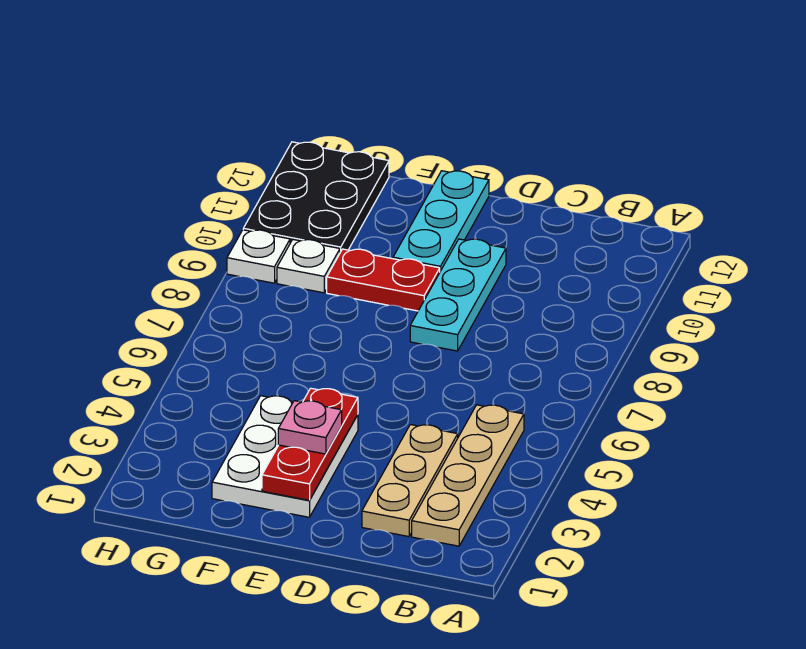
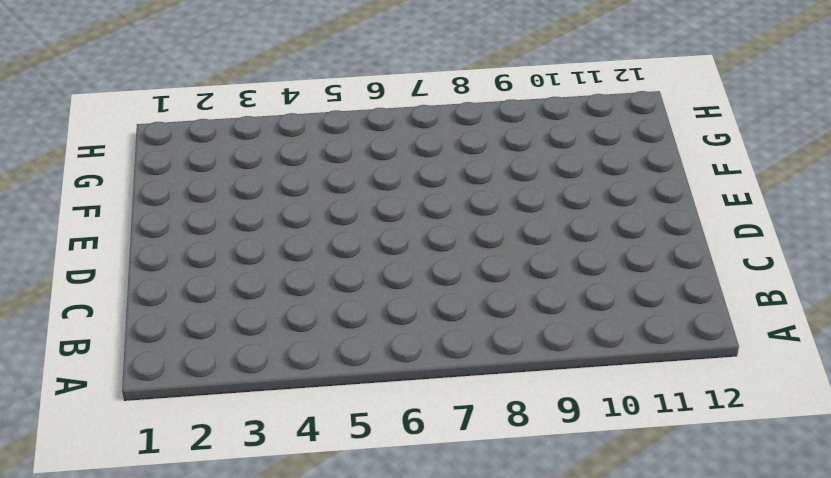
none -> tan 1x4 plate [412,405,524,546]
none -> tan 1x3 plate [362,425,458,537]

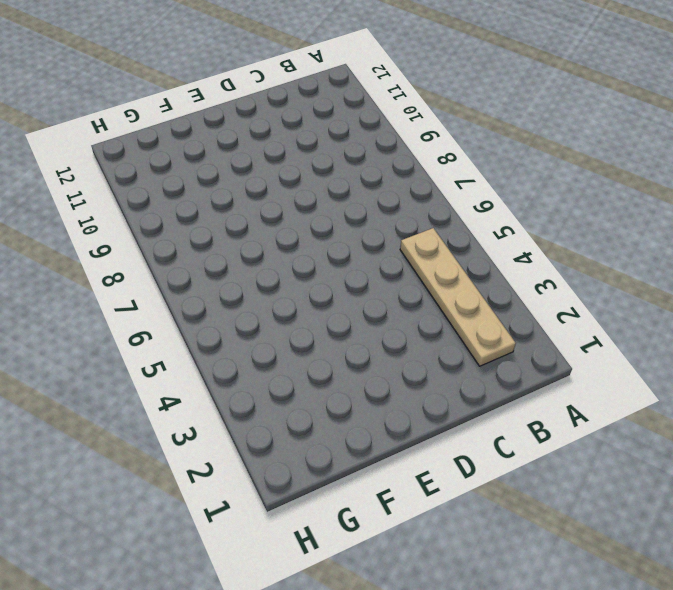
none -> tan 1x3 plate [362,425,458,537]
none -> cyan 1x3 plate [410,239,506,351]

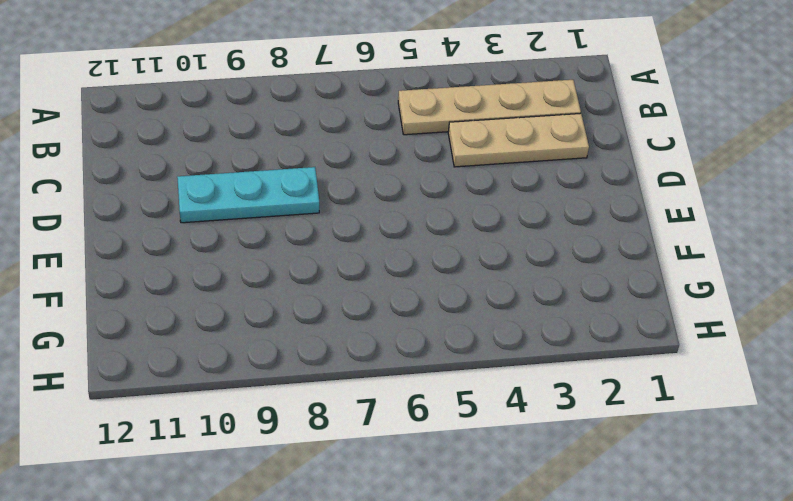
none -> white 2x3 plate [212,396,358,517]
none -> red 1x2 plate [327,249,440,311]

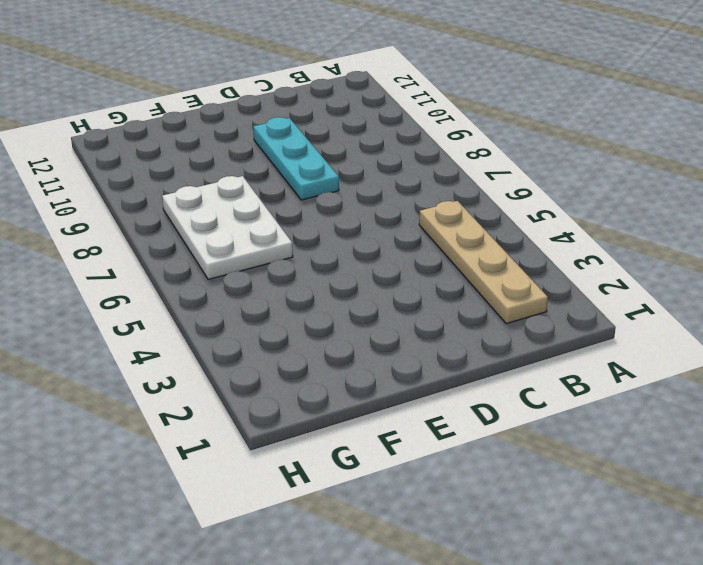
white 2x3 plate [162,176,293,279] -> white 2x3 plate moved to [212,396,358,517]
none -> tan 1x3 plate [362,425,458,537]
none -> red 1x2 plate [327,249,440,311]

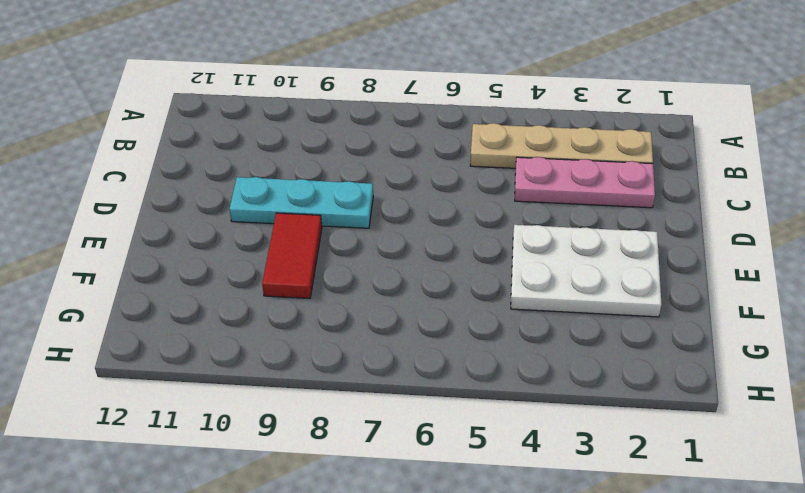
pink 1x3 plate [515,157,655,208] -> tan 1x3 plate [362,425,458,537]
red 1x2 tile [262,213,322,298] -> red 1x2 plate [327,249,440,311]
none -> cyan 1x3 plate [393,171,489,271]
none -> white 1x1 plate [277,240,340,293]

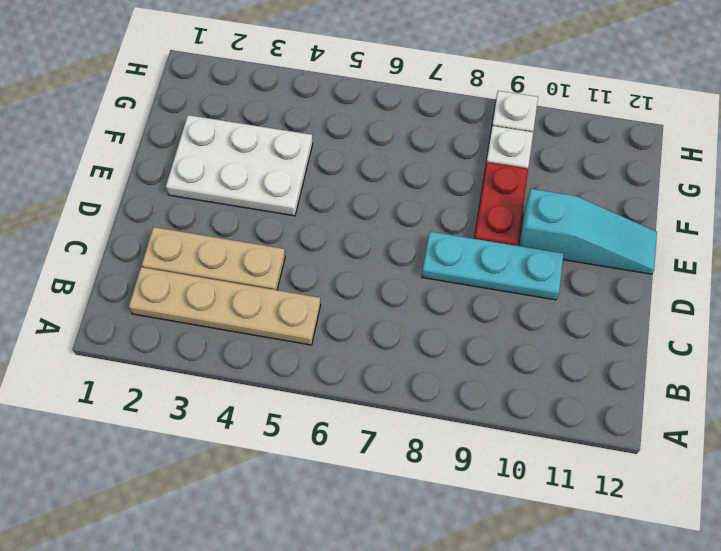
cyan 1x3 slope [519,189,657,274] -> cyan 1x3 plate [393,171,489,271]
none -> black 2x3 plate [243,142,389,252]
none -> red 1x3 plate [262,388,358,500]

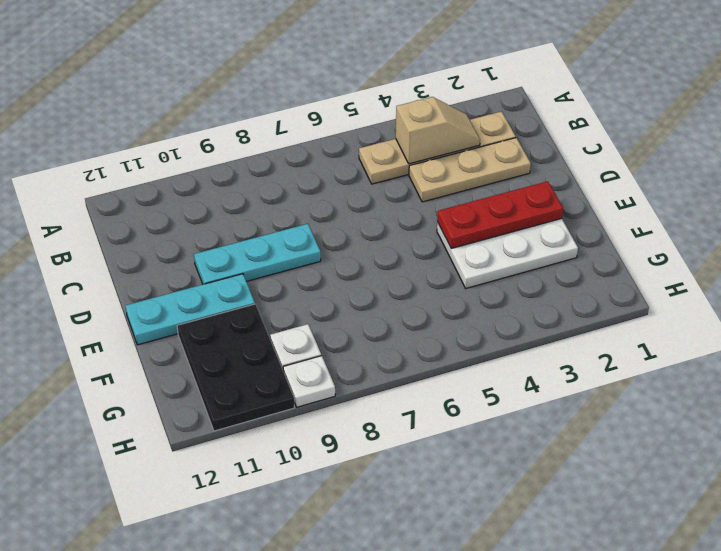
tan 1x2 slope [396,97,480,164] -> none
black 2x3 plate [177,304,295,431] -> black 2x3 plate turned to [243,142,389,252]
none -> red 1x2 plate [327,249,440,311]
none -> pink 1x1 plate [278,401,342,454]

